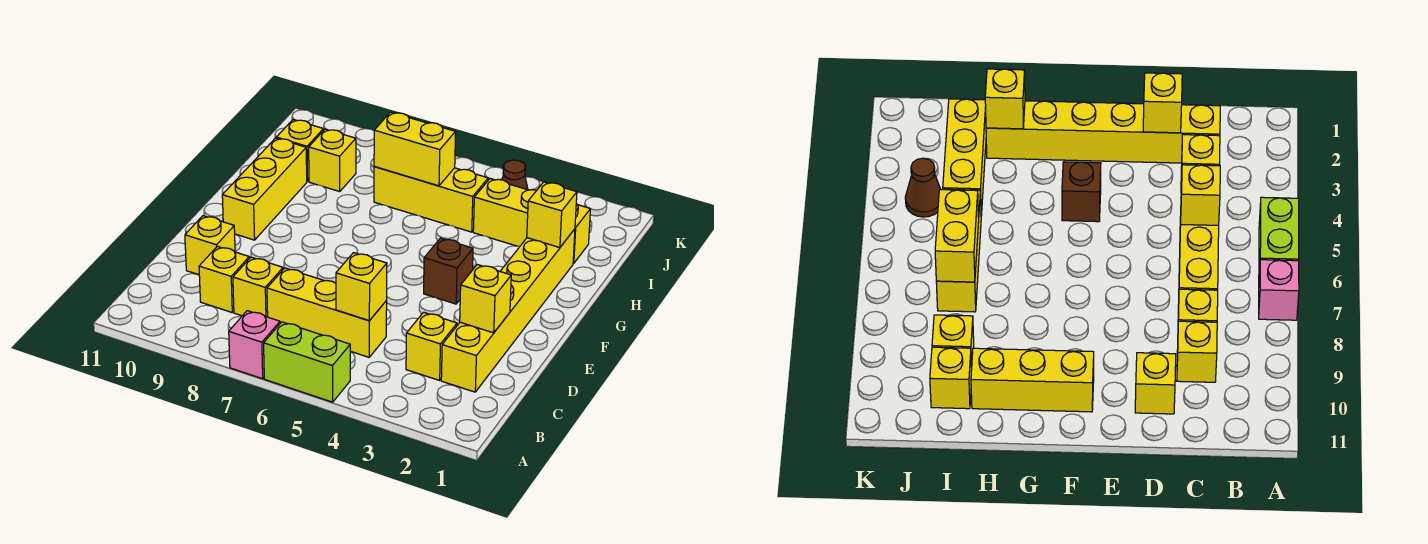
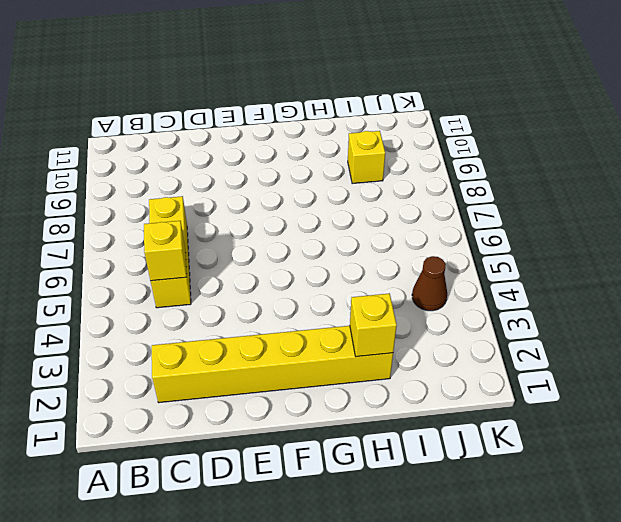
none -> lime 1x2 brick [264,322,350,402]
none -> pink 1x1 brick [229,311,280,379]
none -> yellow 1x1 brick [406,312,457,380]

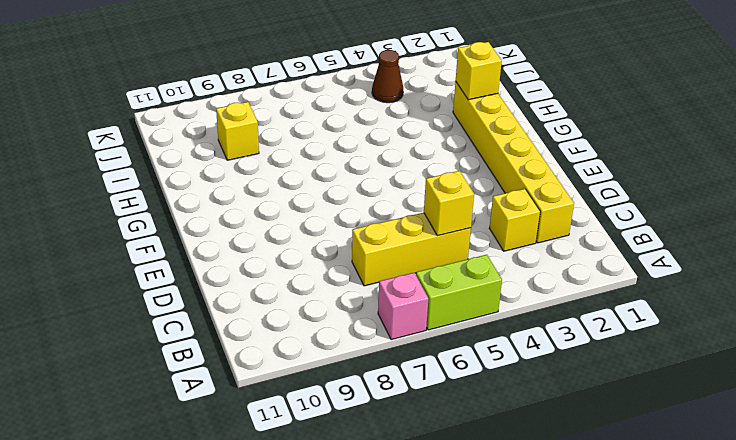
none -> yellow 1x1 brick [233,257,283,317]
none -> yellow 1x1 brick [199,246,249,312]
none -> yellow 1x1 brick [185,216,235,275]

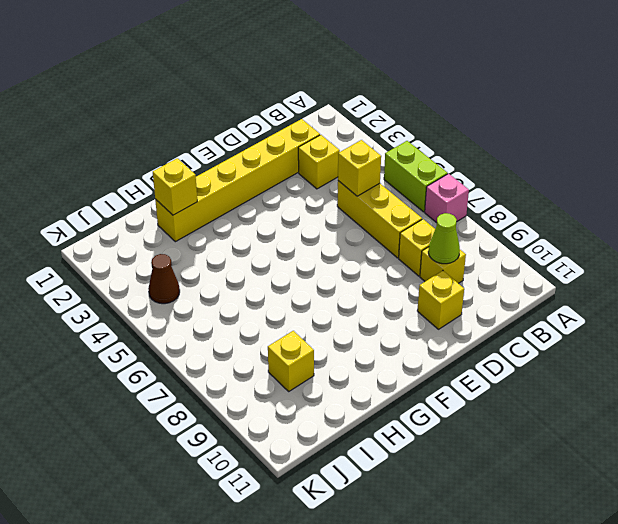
lime 1x1 cone [428,213,460,264] -> none
none -> brown 1x1 brick [424,238,473,304]
none -> yellow 1x3 brick [222,138,307,240]
none -> yellow 1x3 brick [473,179,590,263]

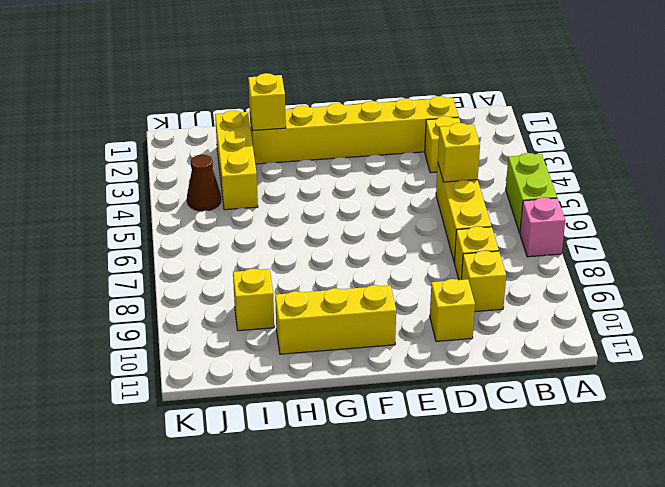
none -> brown 1x1 brick [424,238,473,304]
none -> yellow 1x3 brick [374,167,488,232]
none -> yellow 1x1 brick [276,120,324,182]

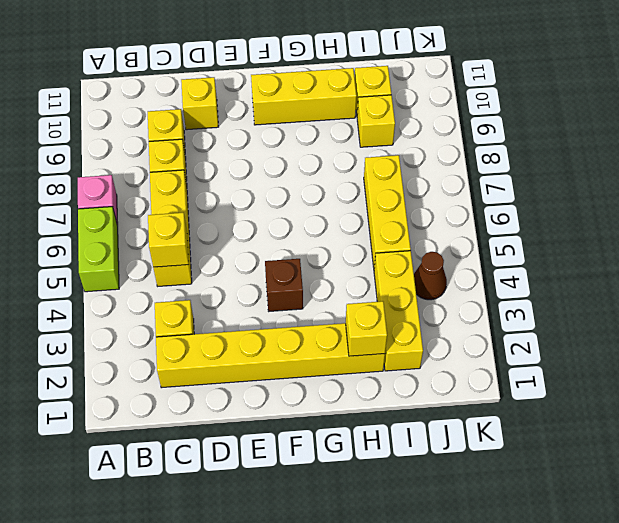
none -> yellow 1x1 brick [460,265,511,333]
none -> yellow 1x2 brick [374,112,456,186]

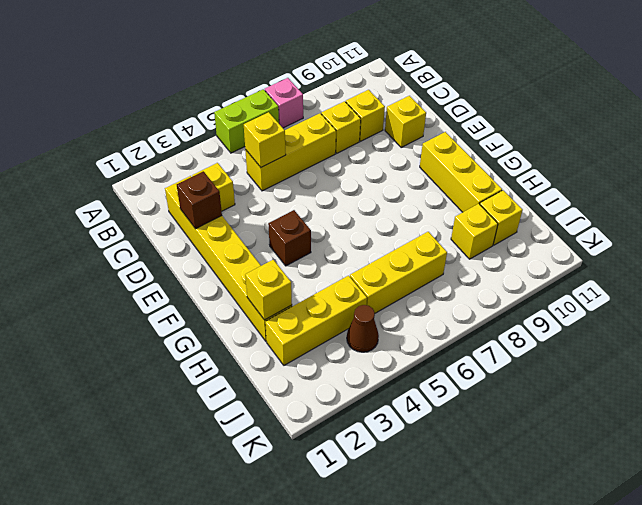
brown 1x1 brick [177,171,222,229] -> yellow 1x1 brick [460,265,511,333]
none -> yellow 1x2 brick [374,112,456,186]

